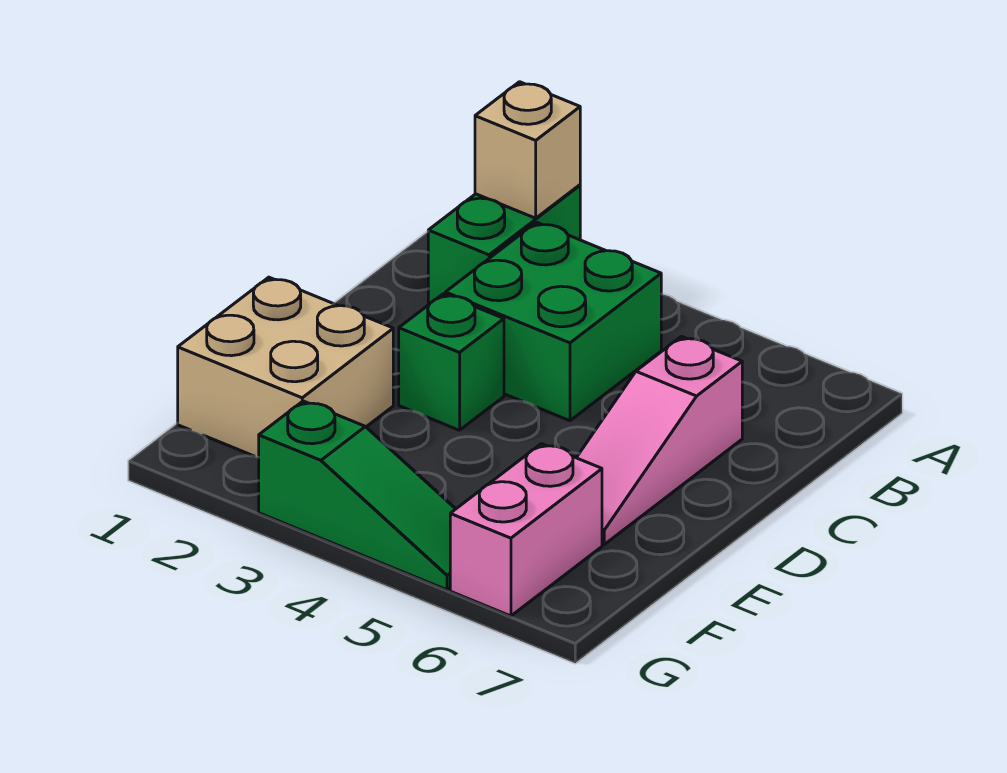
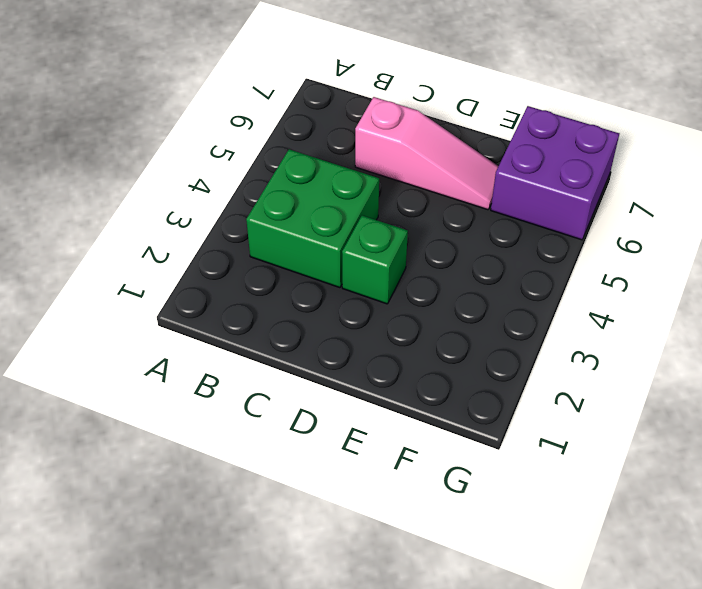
purple 2x2 brick [491,106,619,240] -> pink 1x2 brick [450,444,602,616]
none -> green 1x2 brick [428,185,580,305]
none -> tan 2x2 brick [178,277,393,457]

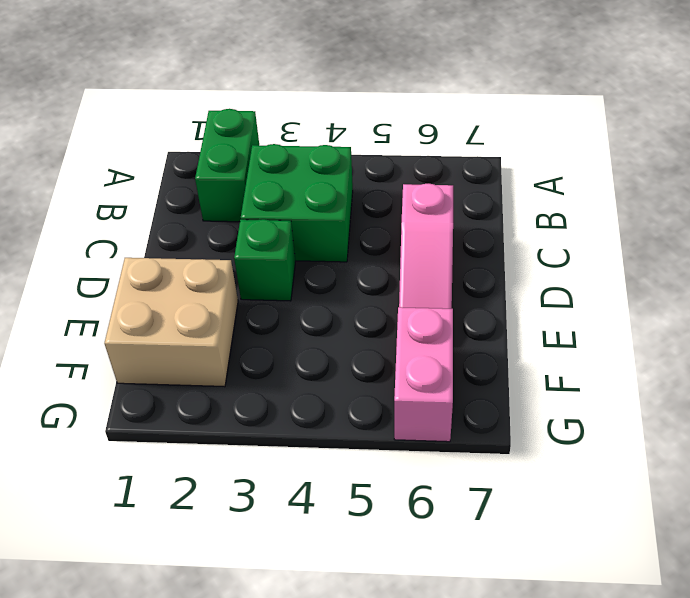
none -> green 1x3 slope [259,401,455,590]
none -> tan 1x1 brick [475,82,580,218]

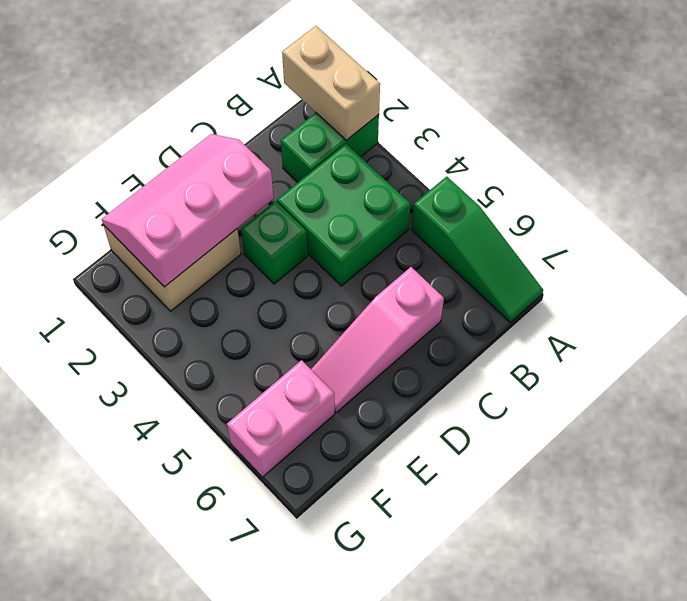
tan 1x2 brick [282,26,380,140] -> tan 1x1 brick [475,82,580,218]
green 1x3 slope [412,176,543,322] -> green 1x3 slope moved to [259,401,455,590]
pink 2x3 slope [102,134,274,287] -> none

